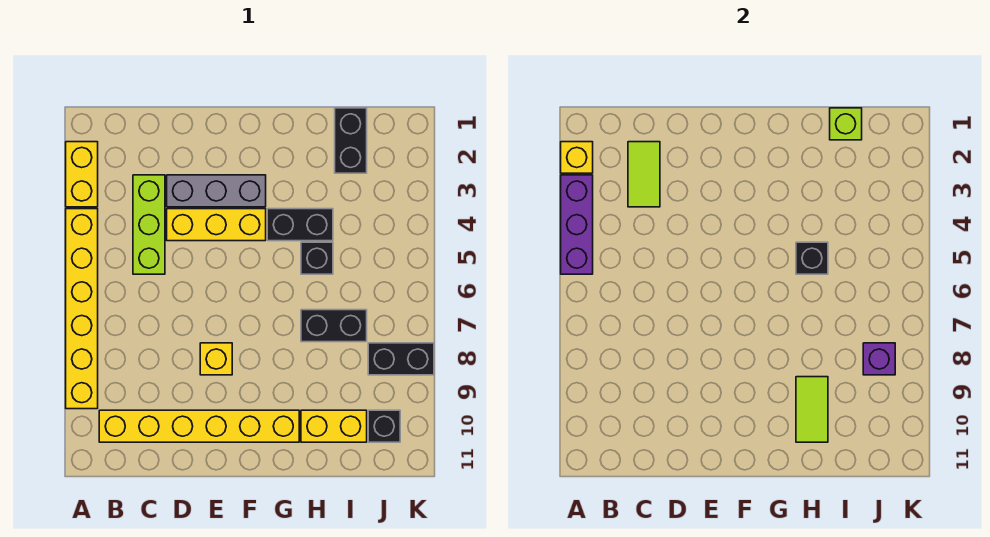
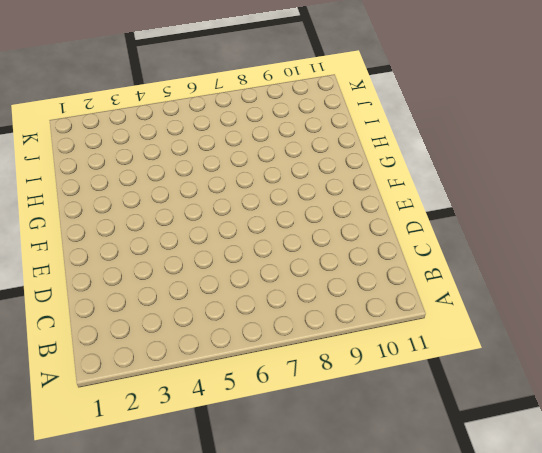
none -> yellow 1x2 brick [66,142,98,207]
none -> yellow 1x6 brick [66,209,98,409]
none -> yellow 1x6 brick [99,410,299,442]

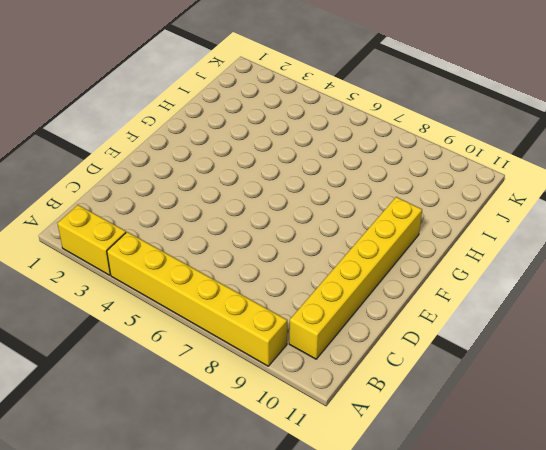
none -> lime 1x3 brick [133,175,165,274]
none -> grey 1x3 brick [167,175,266,207]
none -> yellow 1x3 brick [167,209,266,241]

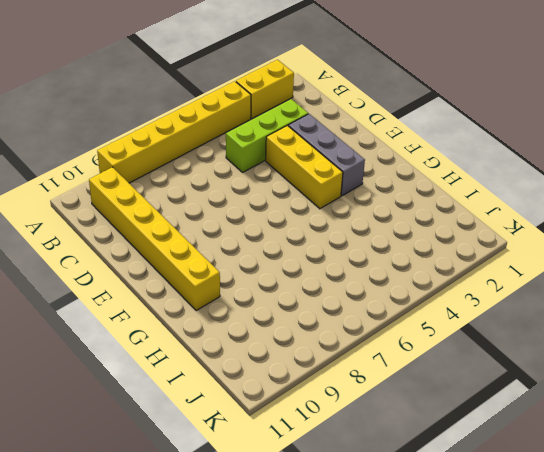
none -> yellow 1x1 brick [200,343,232,375]
none -> black 1x2 brick [267,209,333,241]
none -> black 1x1 brick [301,242,333,274]

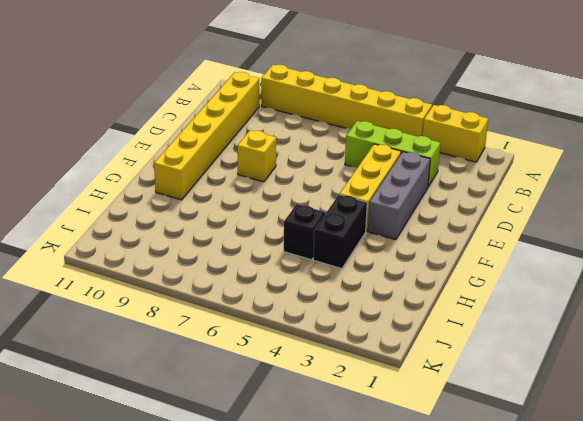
none -> black 1x2 brick [301,310,367,342]
none -> yellow 1x2 brick [301,410,367,442]
none -> black 1x2 brick [335,108,367,173]

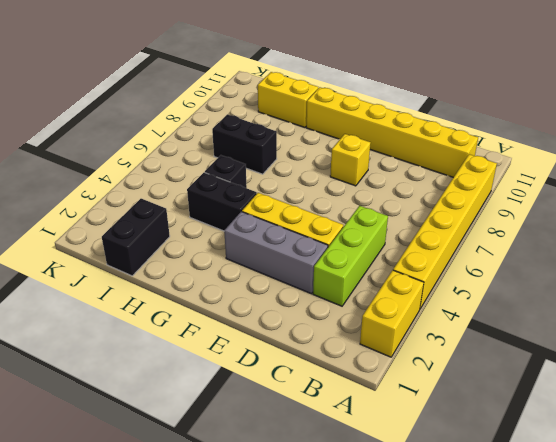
none -> black 1x2 brick [368,343,434,375]
none -> black 1x1 brick [368,410,400,442]
none -> yellow 1x1 brick [561,142,593,173]

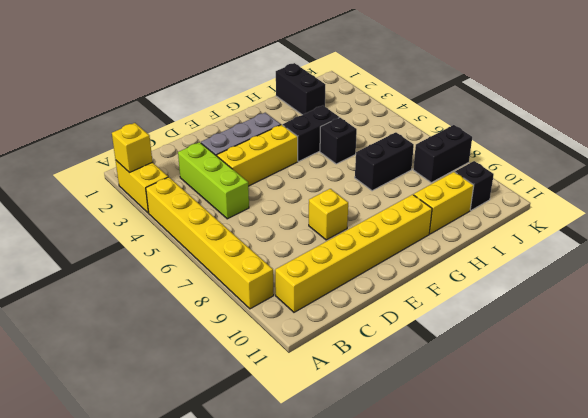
none -> purple 1x3 brick [561,175,593,274]
none -> lime 1x2 tile [628,142,660,207]
none -> black 1x1 brick [796,242,828,274]

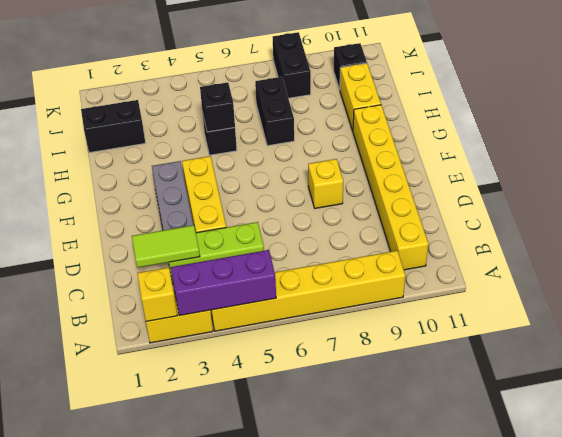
none -> black 1x2 brick [267,209,333,241]
none -> lime 1x2 tile [796,377,828,442]
none -> lime 1x1 brick [830,108,862,140]

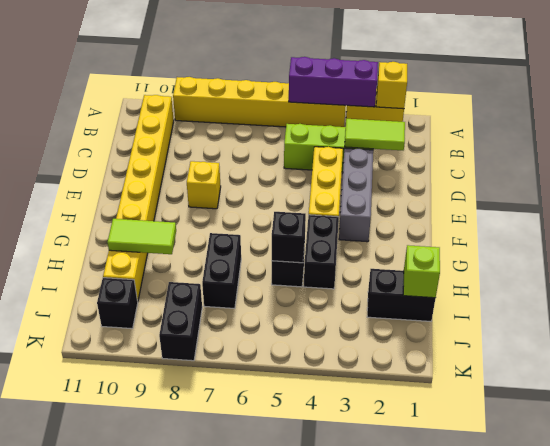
none -> purple 1x1 brick [863,343,895,375]

